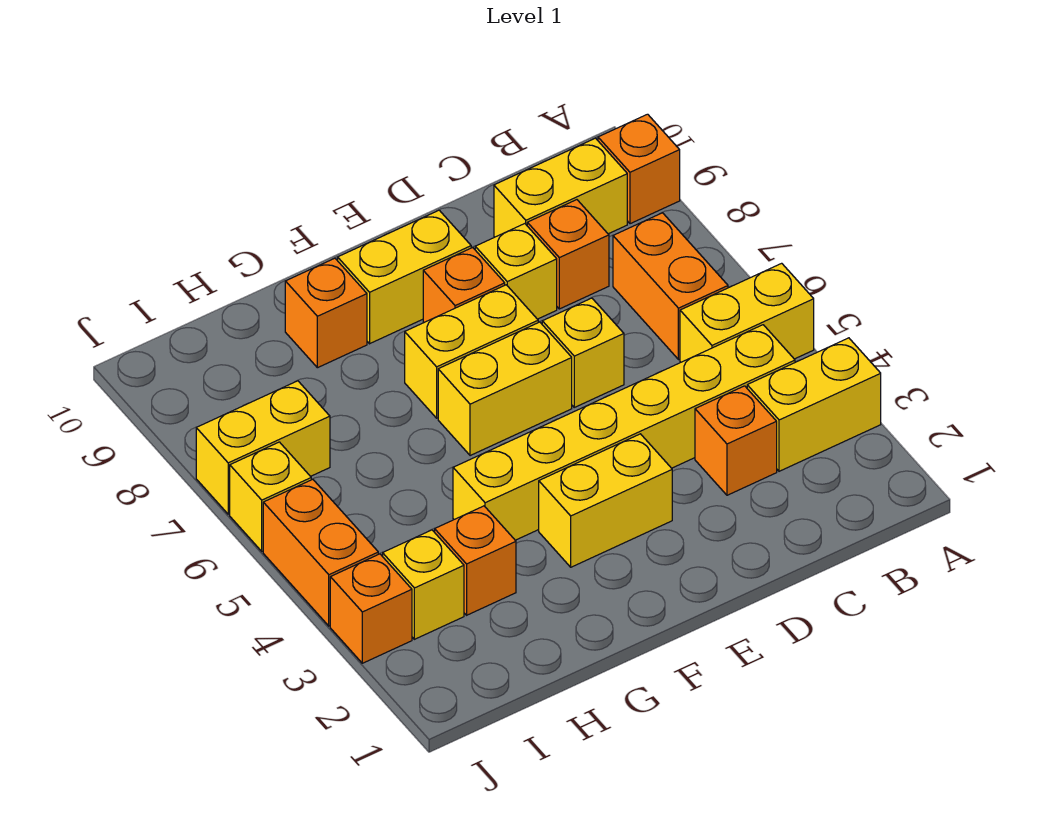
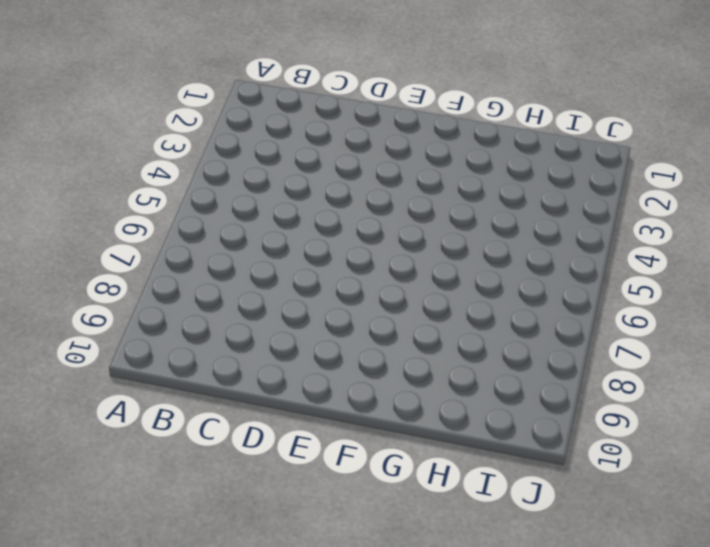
none -> yellow 1x2 brick [747,338,881,471]
none -> yellow 1x2 brick [680,263,814,362]
none -> orange 1x1 brick [598,114,680,224]

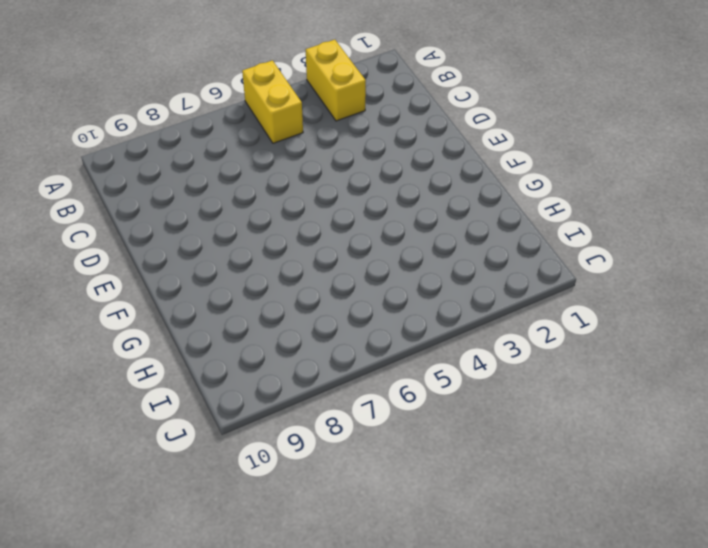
none -> orange 1x1 brick [598,114,680,224]
none -> yellow 1x6 brick [453,325,795,540]
none -> orange 1x2 brick [613,213,728,360]

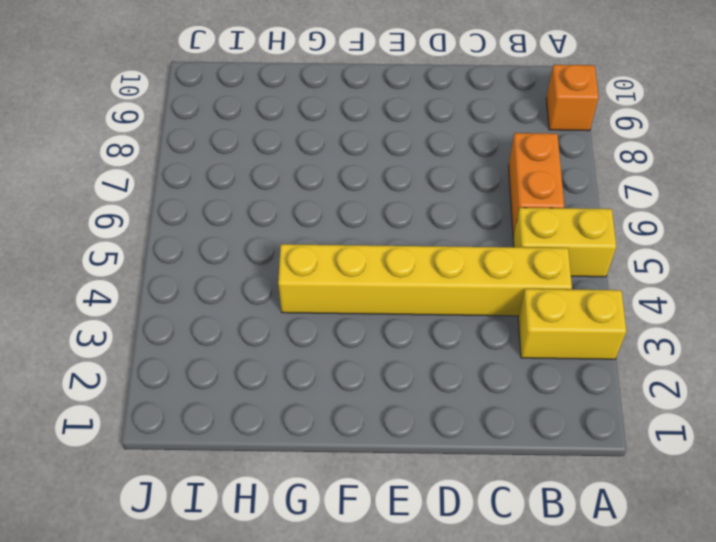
none -> yellow 1x2 brick [494,138,627,237]
none -> orange 1x1 brick [695,386,777,495]
none -> orange 1x1 brick [527,200,609,309]

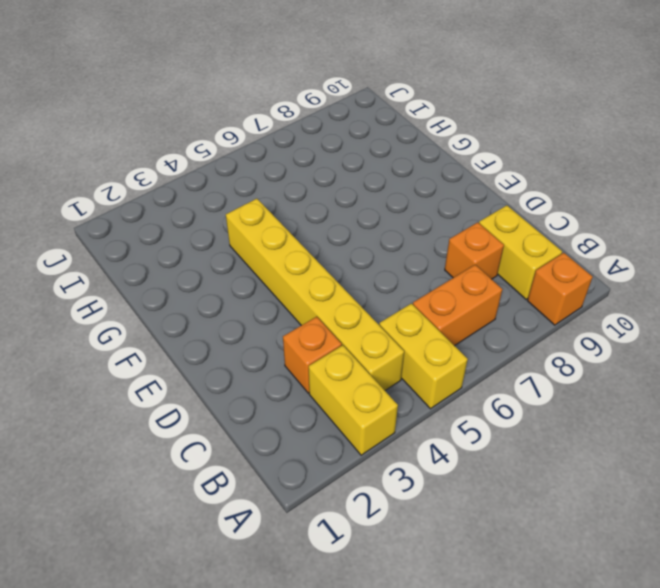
none -> yellow 1x1 brick [542,298,624,407]
none -> yellow 1x1 brick [475,224,557,319]
none -> yellow 1x2 brick [539,434,672,567]

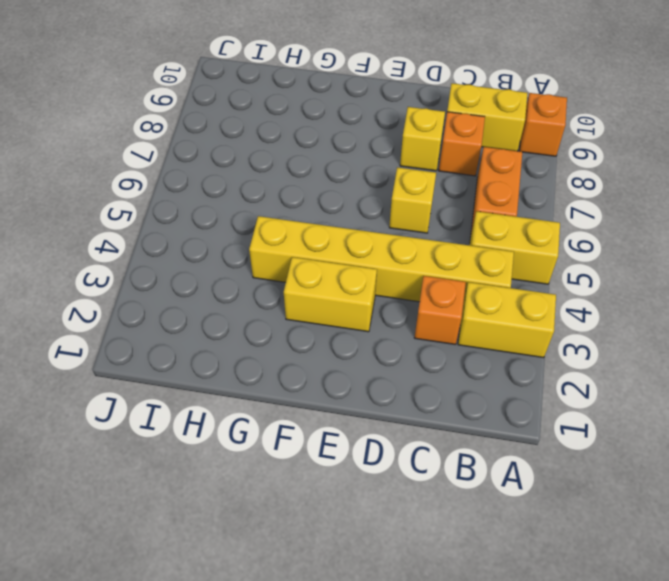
none -> yellow 1x2 brick [438,322,572,456]
none -> yellow 1x2 brick [405,285,538,418]
none -> orange 1x1 brick [423,248,505,322]

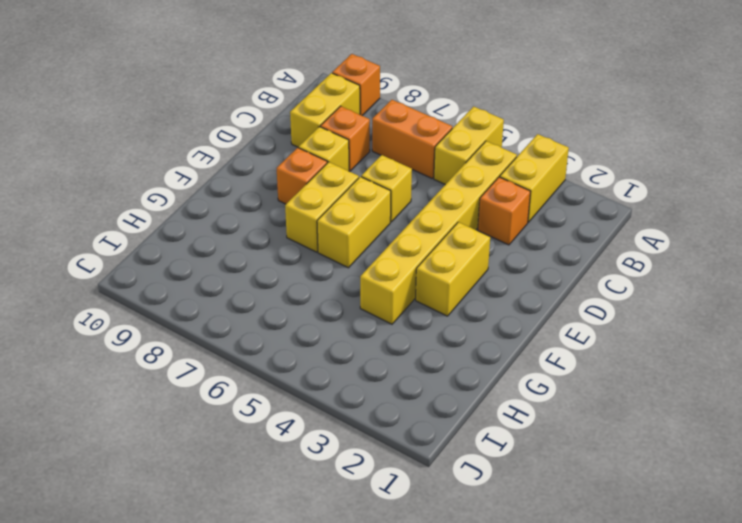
none -> yellow 1x2 brick [338,210,471,344]
none -> orange 1x1 brick [285,258,367,368]
none -> orange 1x1 brick [435,506,516,615]

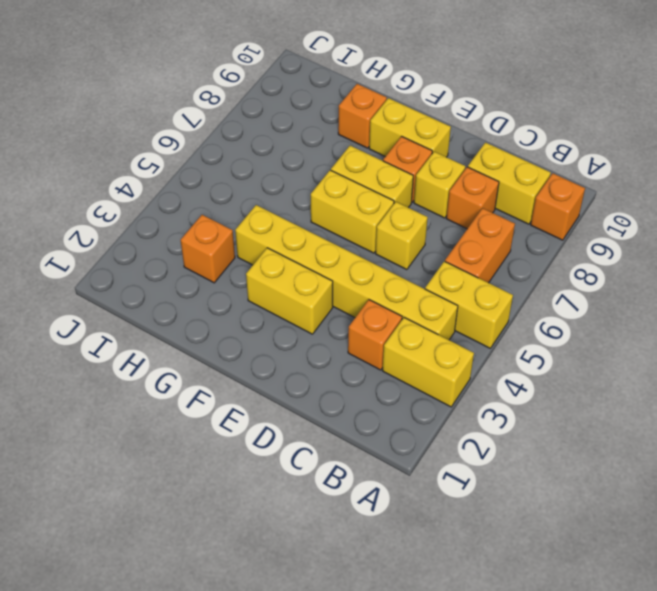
none -> yellow 1x1 brick [383,530,464,639]
none -> yellow 1x2 brick [196,381,330,514]
none -> orange 1x1 brick [330,554,412,663]

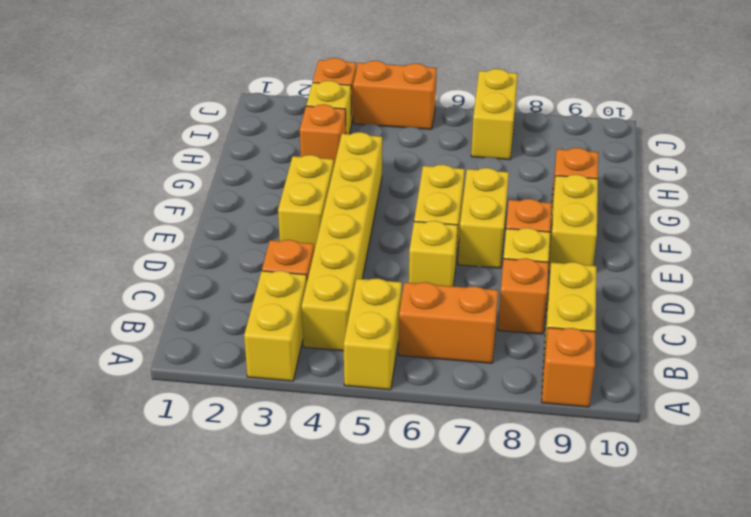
none -> yellow 1x1 brick [230,442,311,551]

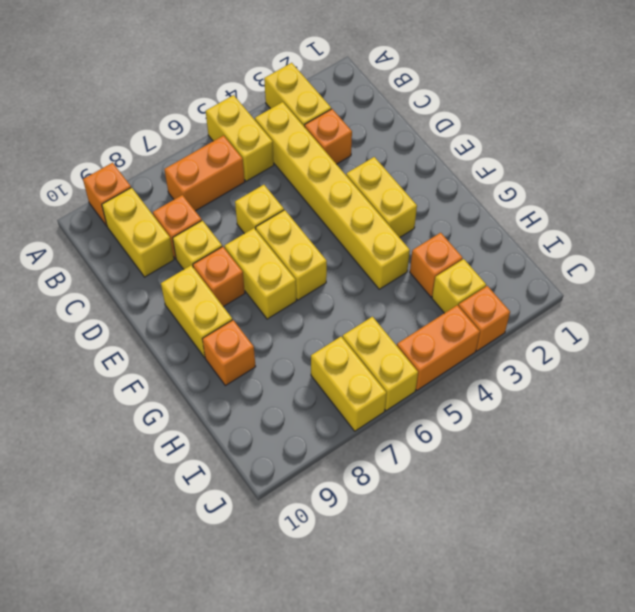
yellow 1x2 brick [343,317,418,411] -> yellow 1x1 brick [230,442,311,551]

